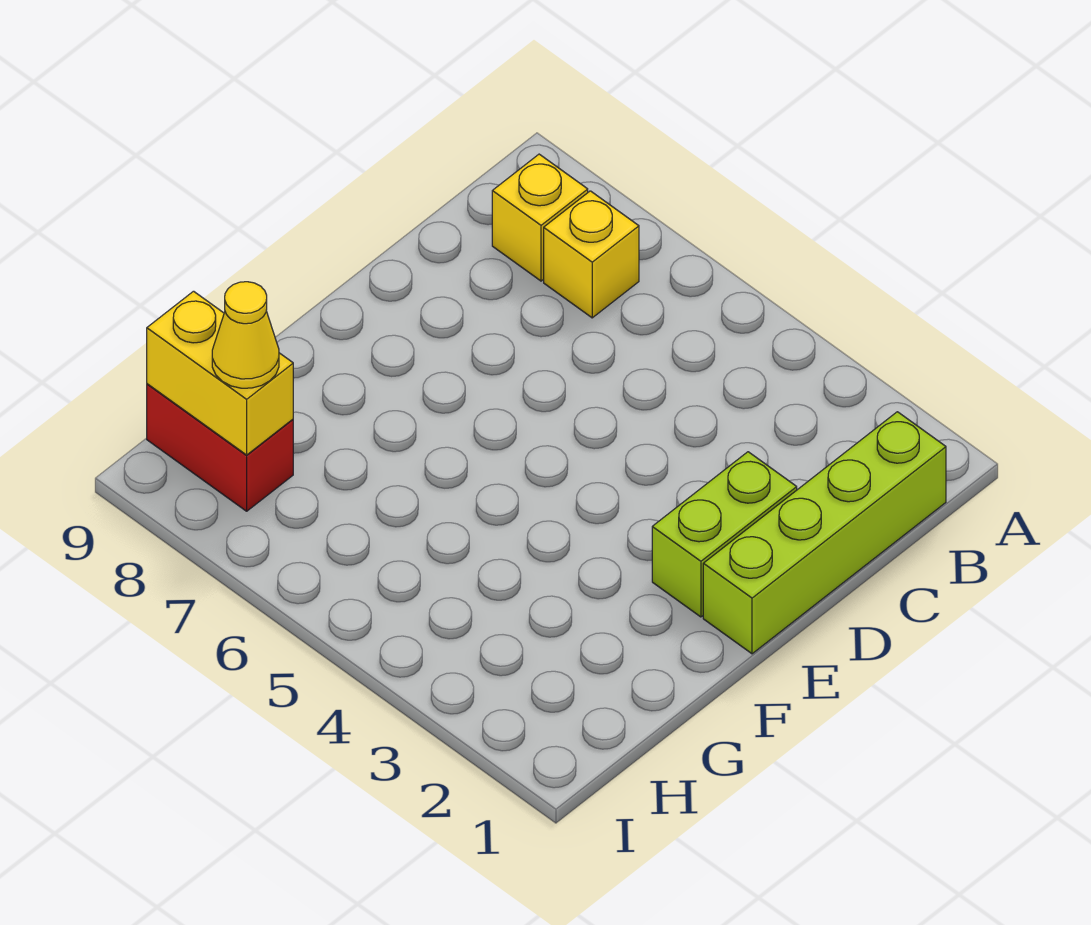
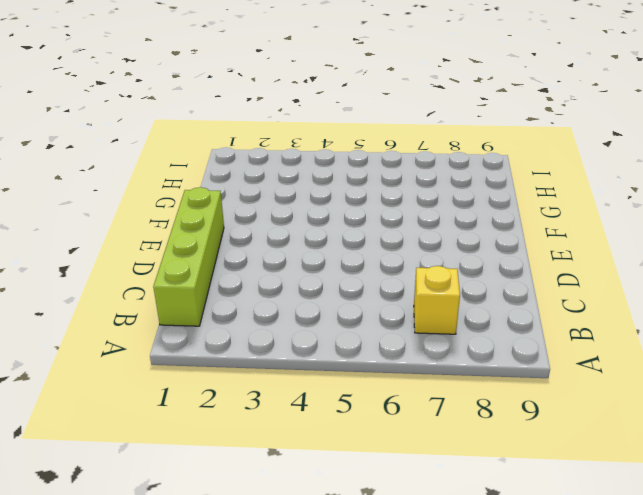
none -> yellow 1x1 brick [492,154,588,281]
none -> lime 1x2 brick [652,452,797,617]

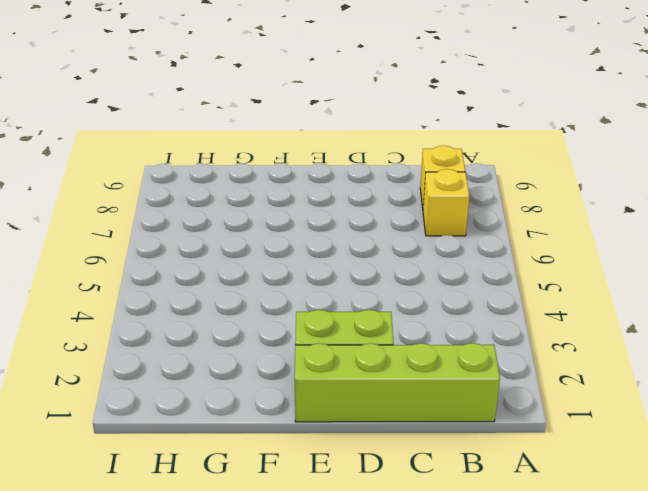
none -> red 1x2 brick [147,384,293,511]
none -> yellow 1x2 brick [147,291,293,455]

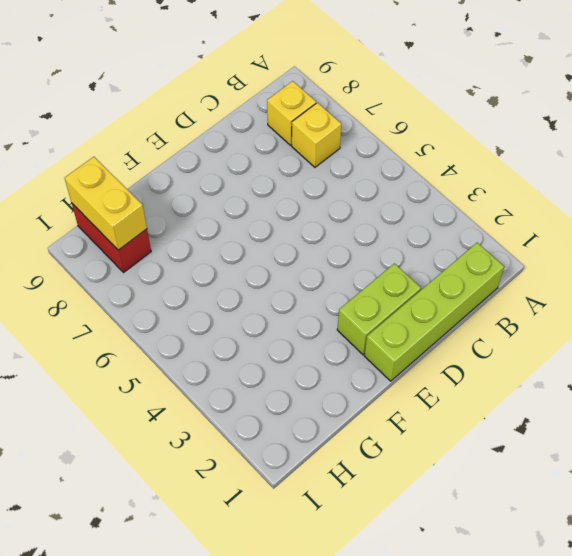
none -> yellow 1x1 cone [212,282,279,388]

